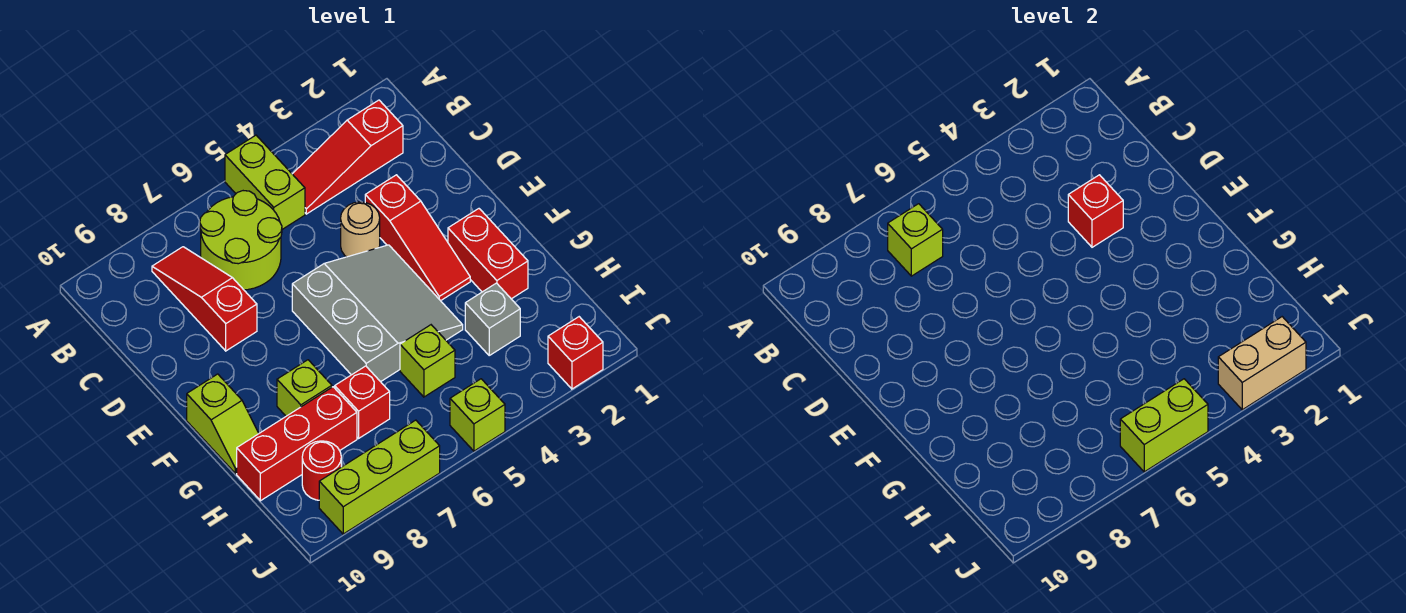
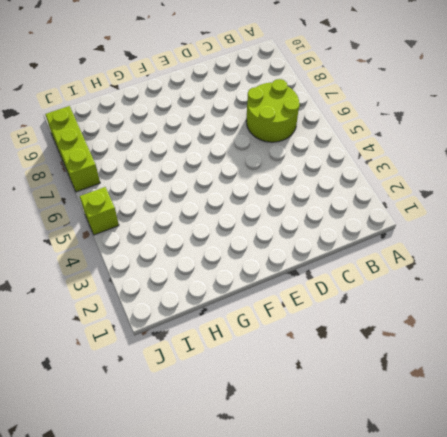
none -> lime 1x2 brick [225,135,305,229]
none -> red 1x3 slope [293,100,403,214]
none -> red 1x3 slope [152,247,257,351]

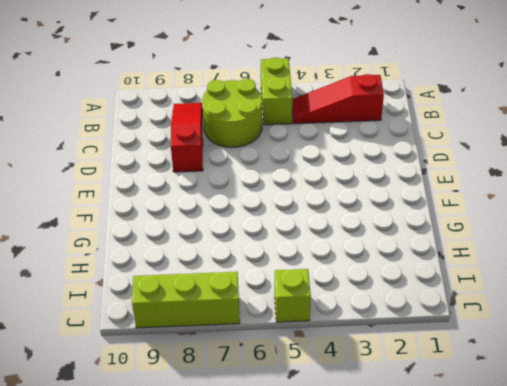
none -> red 1x3 slope [365,175,470,301]
none -> tan 1x1 round brick [341,202,380,257]
none -> grey 3x3 slope [292,245,463,382]

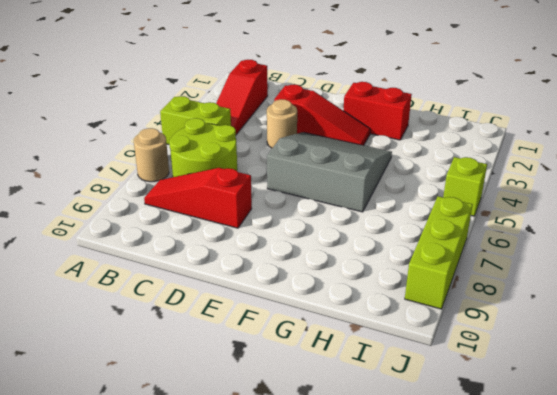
tan 1x1 round brick [134,128,169,182] -> none
none -> lime 1x2 slope [187,374,259,474]
none -> lime 1x1 brick [277,360,332,416]
none -> grey 1x1 brick [465,283,520,355]

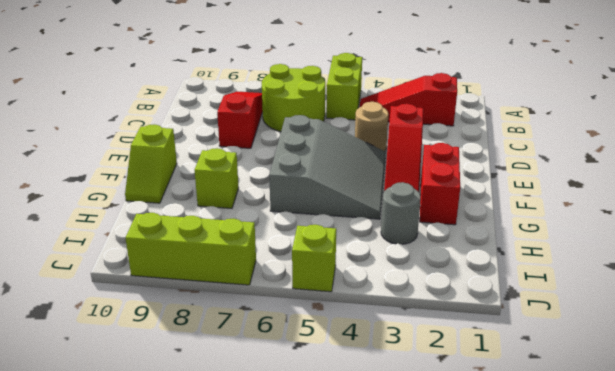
grey 1x1 round brick [381,182,421,244] -> grey 1x1 brick [465,283,520,355]
none -> lime 1x1 brick [400,325,455,397]
none -> red 1x1 brick [335,366,390,438]
none -> red 1x3 brick [237,387,357,501]

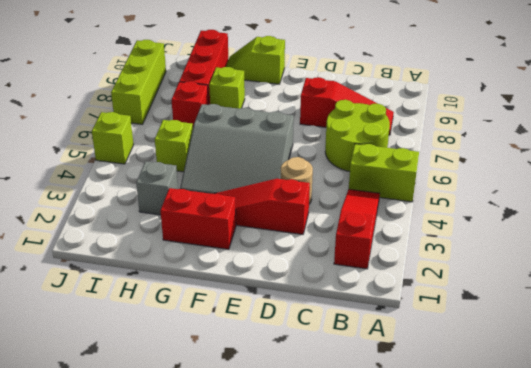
none -> red 1x1 round brick [302,441,341,500]
none -> red 1x1 brick [548,317,603,389]
none -> lime 1x1 brick [888,204,943,276]

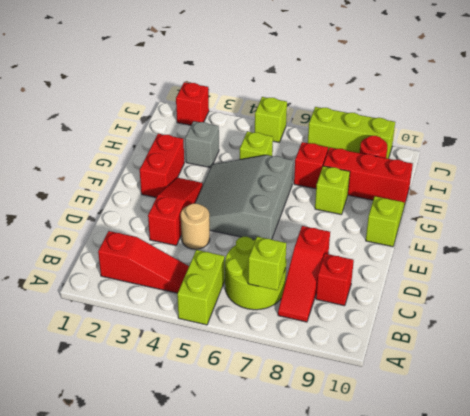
red 1x1 brick [316,254,354,306] -> red 1x1 brick moved to [1068,175,1123,247]
none -> tan 1x2 brick [1218,317,1306,410]
none -> lime 1x2 brick [1120,379,1208,472]

